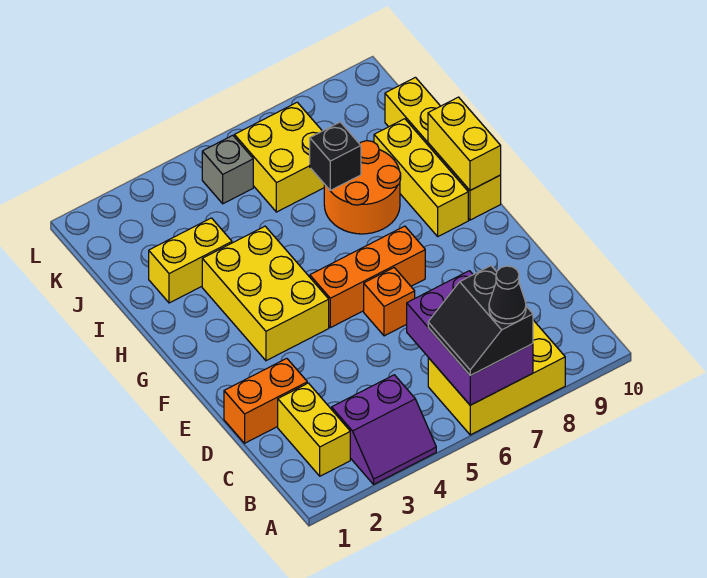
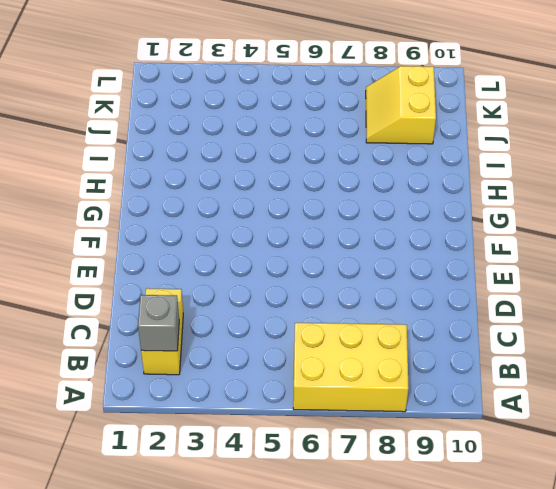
grey 1x1 brick [138,295,179,351] -> grey 1x1 brick moved to [202,135,253,204]
yellow 2x2 slope [366,66,436,144] -> none
none -> purple 2x2 slope [332,375,436,484]
none -> orange 1x2 brick [224,358,307,443]
none -> orange 1x1 brick [364,268,415,336]

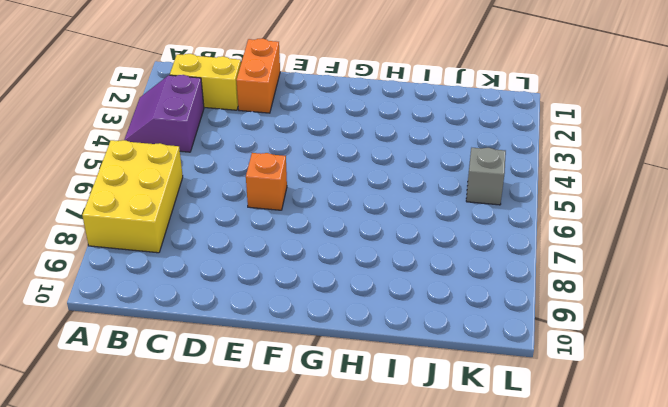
none -> yellow 2x3 brick [202,226,329,361]
none -> orange 1x3 brick [310,226,425,328]
none -> yellow 1x3 brick [374,119,468,236]

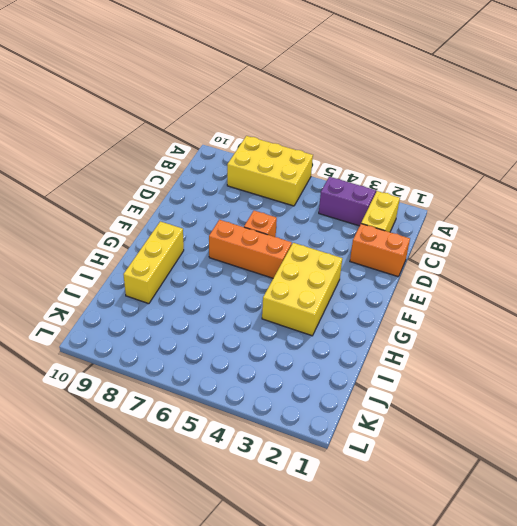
none -> yellow 1x4 brick [385,77,501,220]
none -> orange 2x2 round brick [324,141,401,234]
none -> yellow 1x2 brick [149,218,232,303]

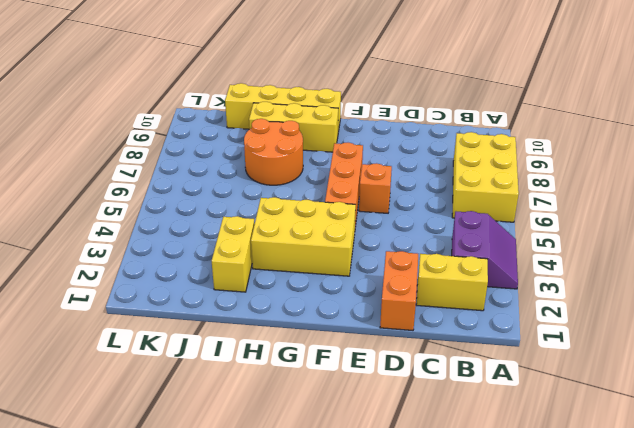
none -> yellow 2x2 brick [234,102,324,212]
none -> grey 1x1 brick [202,135,253,204]
none -> purple 2x3 brick [407,271,533,405]

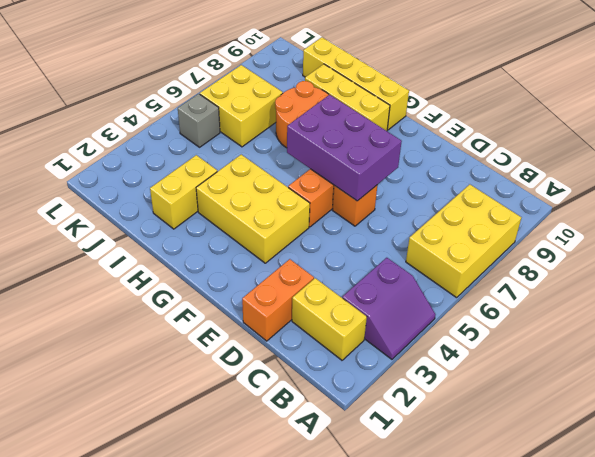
purple 2x3 brick [287,95,402,201] -> purple 2x3 brick moved to [407,271,533,405]
none -> yellow 1x2 brick [428,97,501,190]
none -> black 1x1 brick [310,122,361,190]
none -> black 2x2 slope [428,266,533,375]

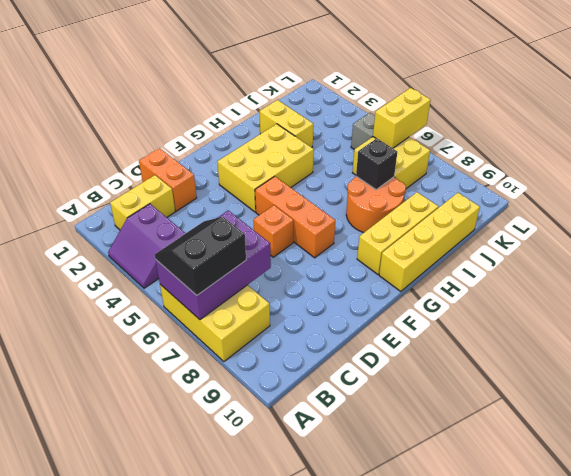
yellow 1x2 brick [373,88,431,148] -> yellow 1x2 brick moved to [428,97,501,190]
none -> black 1x1 cone [489,266,526,324]

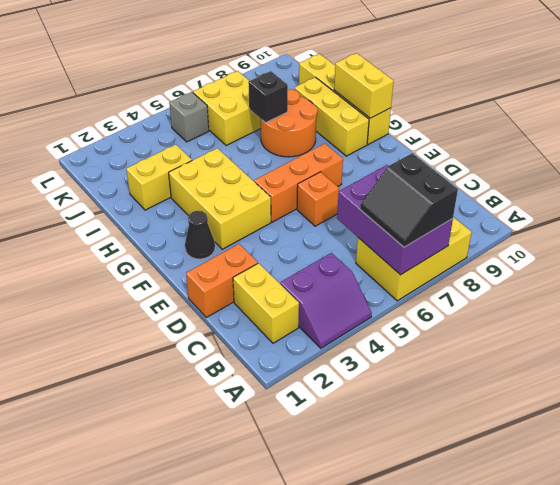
black 1x1 cone [185,211,215,259] -> black 1x1 cone moved to [489,266,526,324]

